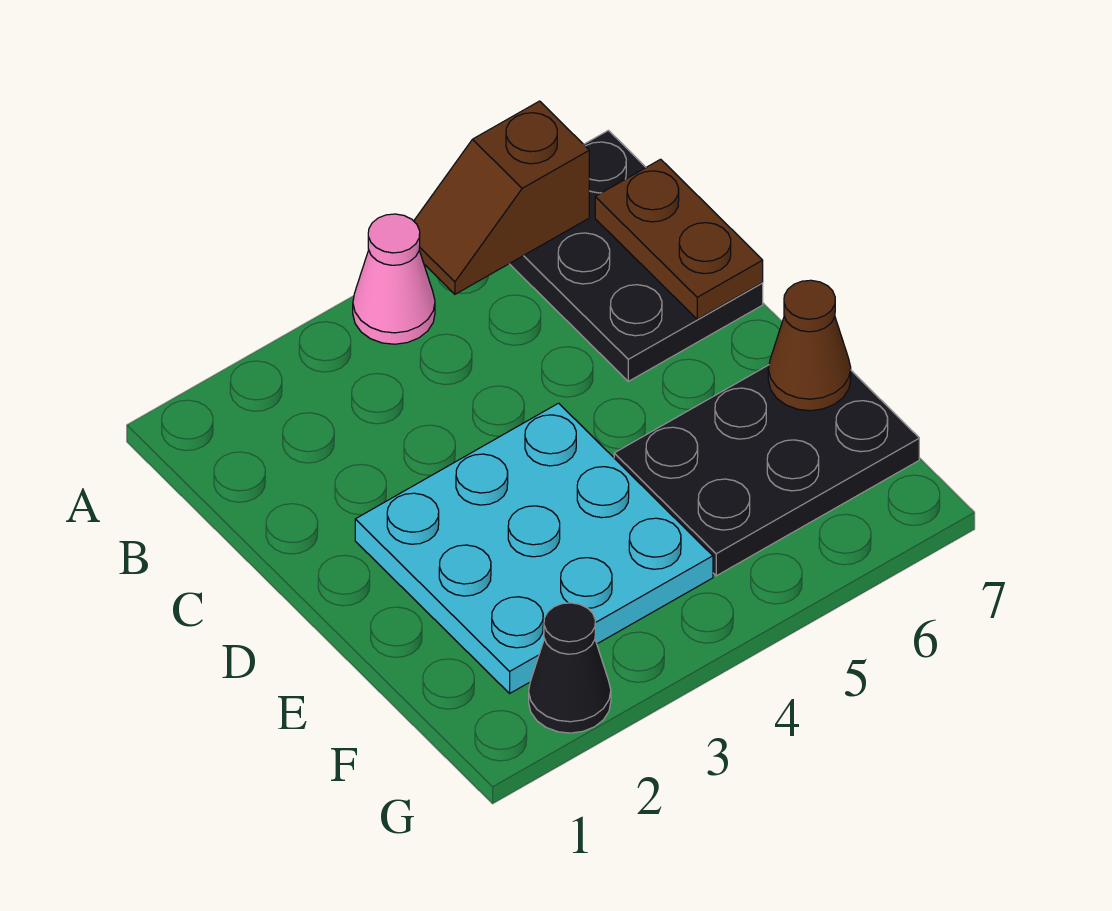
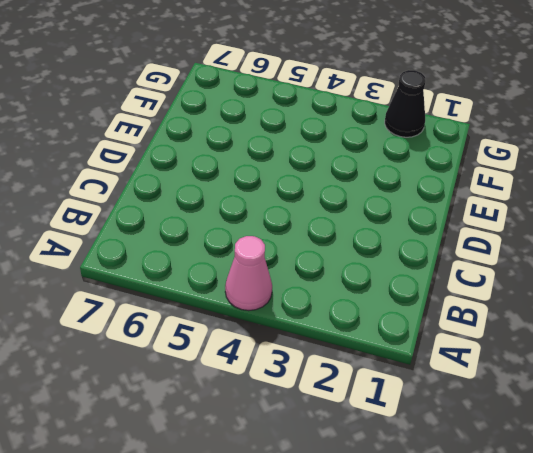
none -> black 2x3 plate [510,130,763,381]
none -> cyan 3x3 plate [355,403,713,693]

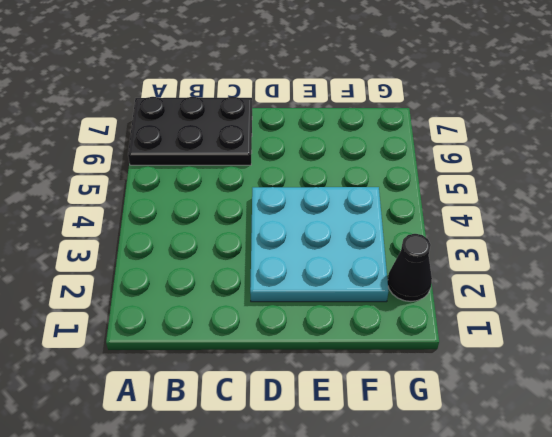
none -> pink 1x1 cone [353,214,435,344]
none -> black 2x3 plate [614,365,919,576]

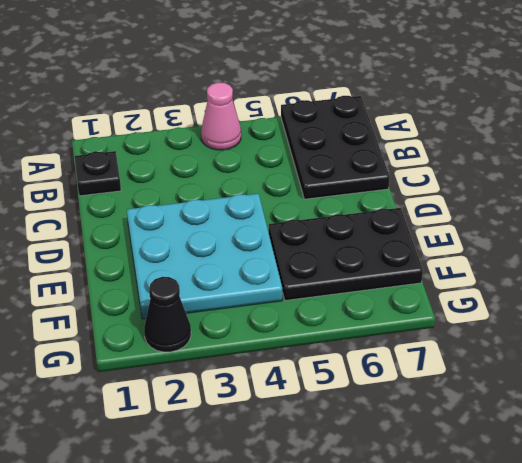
black 1x1 plate [75,151,121,196] -> none
none -> brown 1x2 slope [414,101,589,294]
none -> brown 1x2 plate [595,159,763,319]

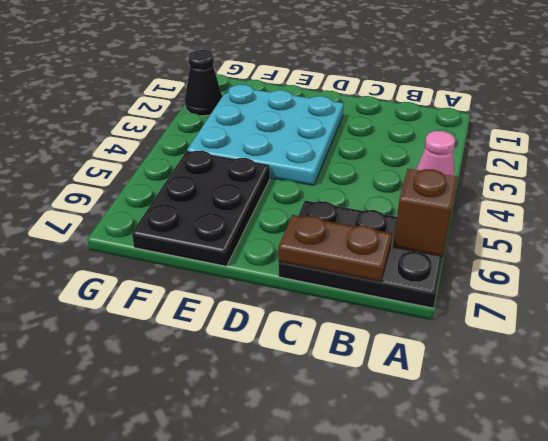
none -> brown 1x1 cone [768,280,851,411]

